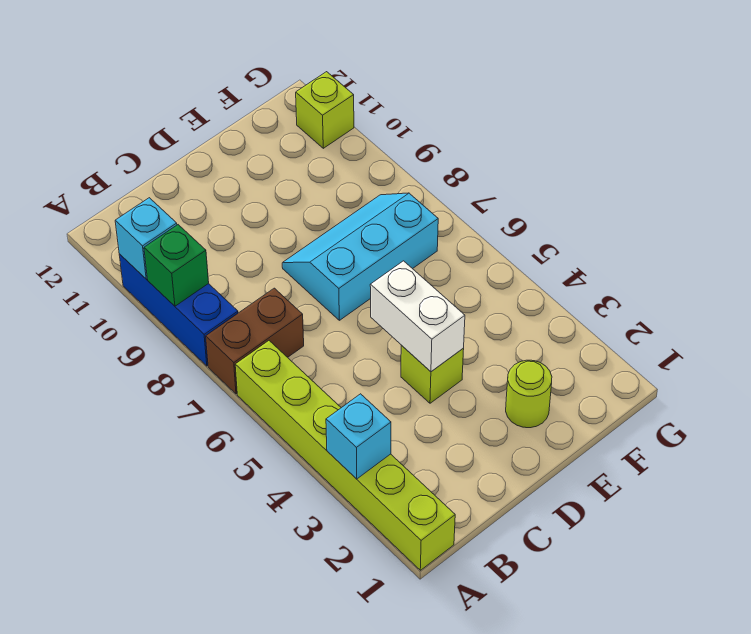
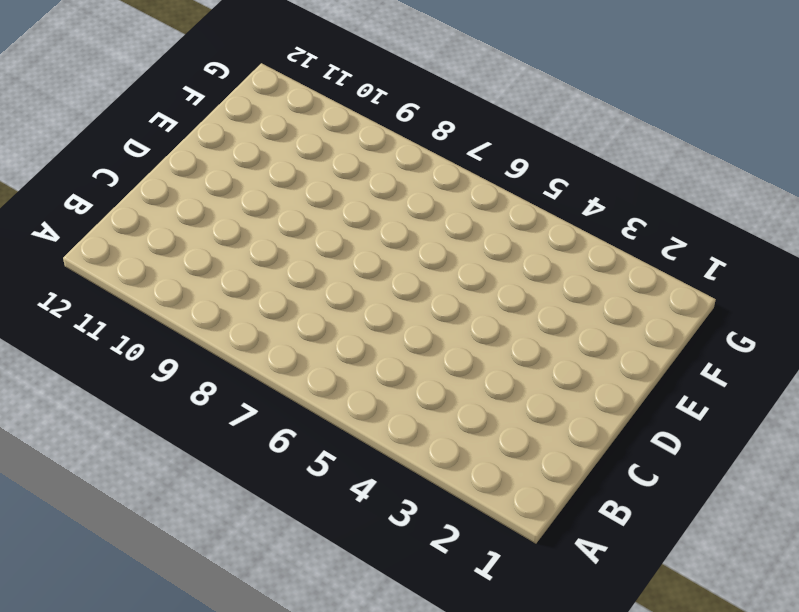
none -> lime 1x6 brick [235,341,455,570]
none -> brown 1x2 brick [206,288,304,394]

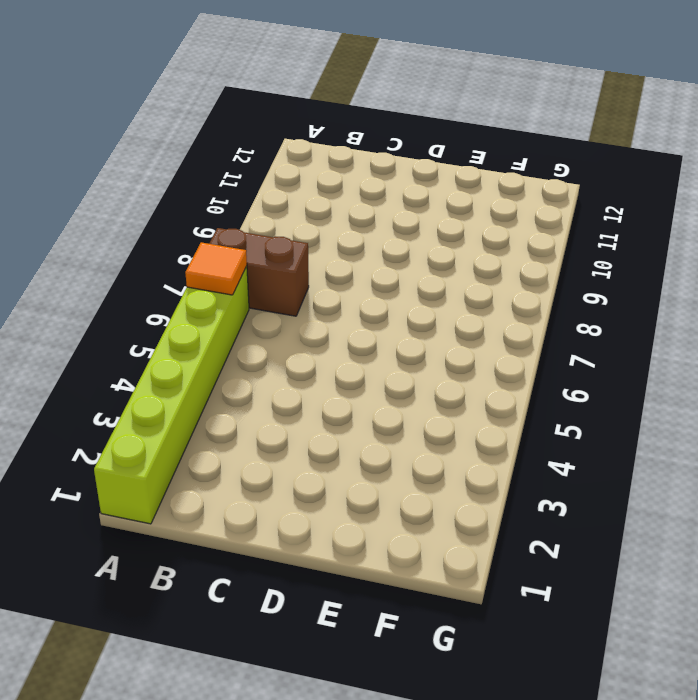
orange 1x1 tile [185,242,247,295] -> none
none -> blue 1x3 brick [119,254,238,366]
none -> lime 1x1 brick [401,345,464,403]

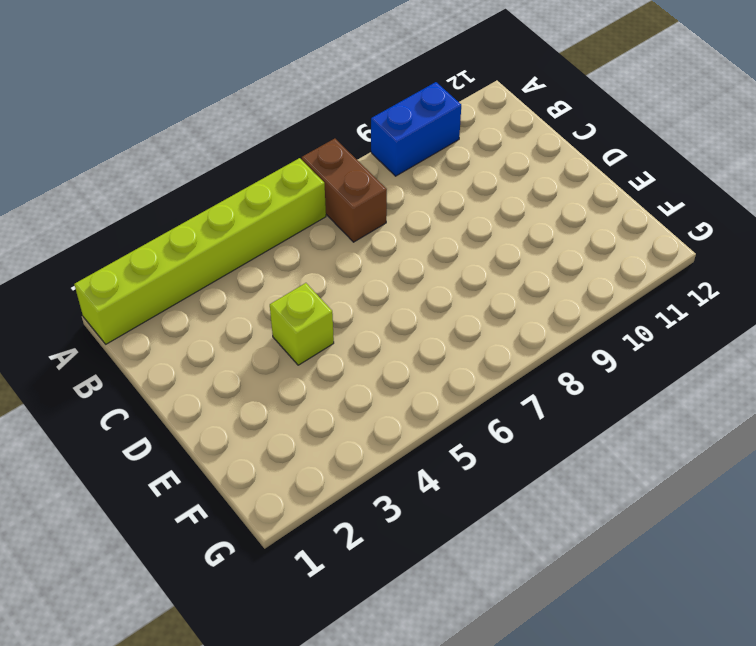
blue 1x2 brick [371,82,461,176] -> blue 1x3 brick [119,254,238,366]
none -> cyan 2x3 slope [282,193,438,320]
none -> lime 1x1 round brick [506,360,552,428]

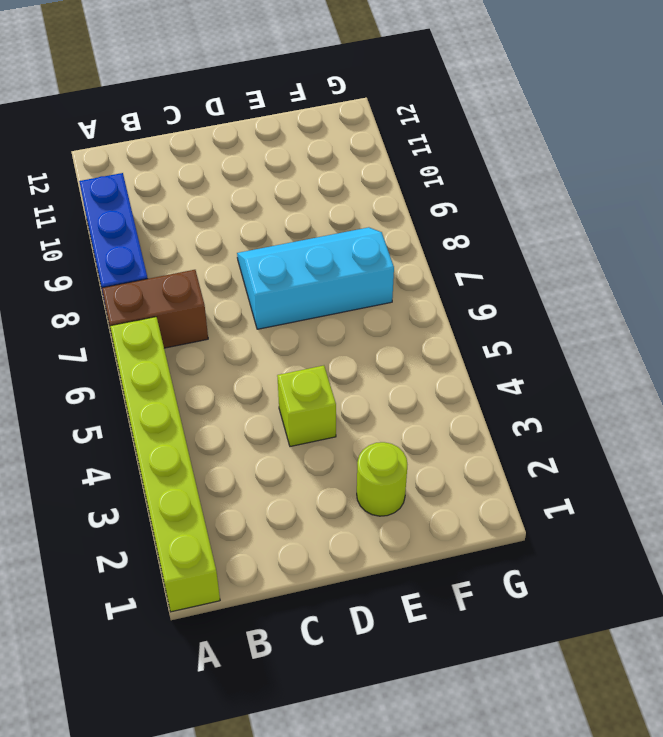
none -> lime 1x1 brick [296,72,354,148]
none -> cyan 1x1 brick [326,394,391,479]

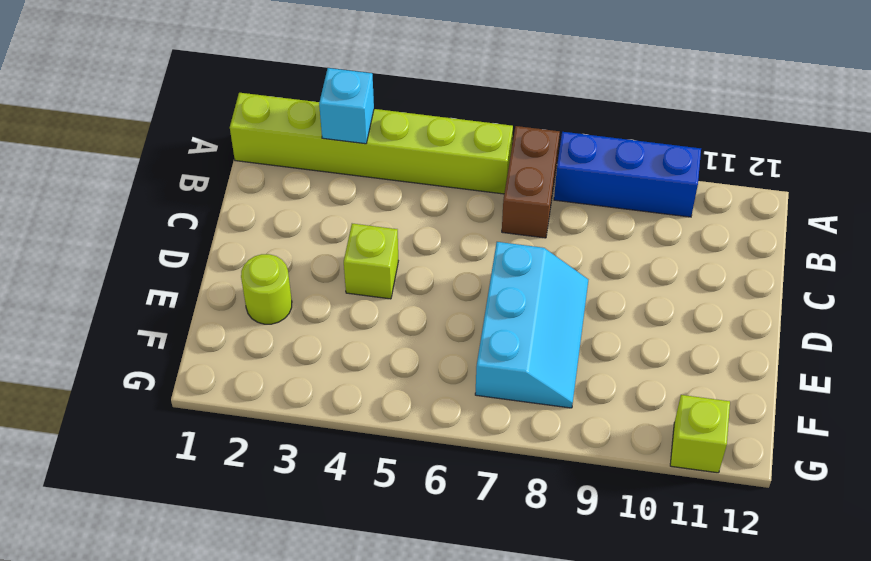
none -> green 1x1 brick [144,225,209,306]
none -> cyan 1x1 brick [115,198,177,279]

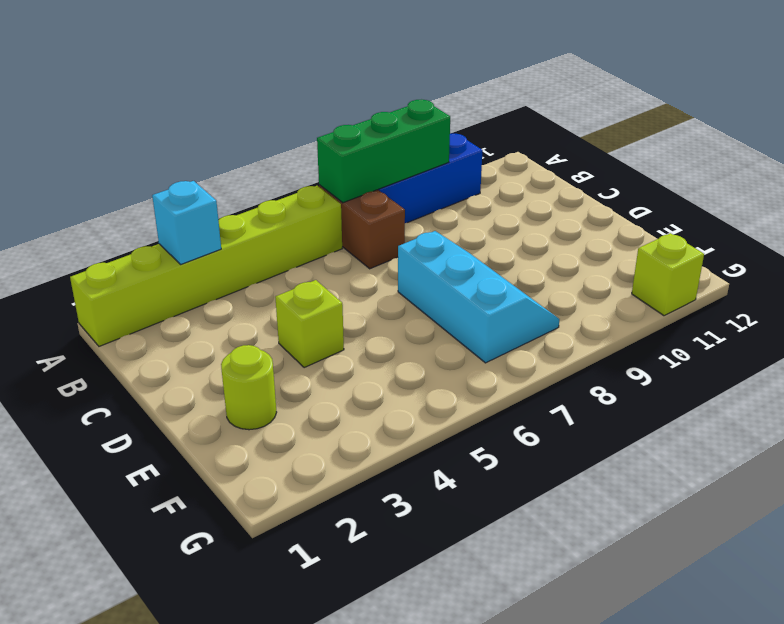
green 1x3 brick [317,100,450,203] -> green 1x1 brick [144,225,209,306]
none -> cyan 1x1 brick [115,198,177,279]
none -> white 1x2 brick [370,261,465,372]

